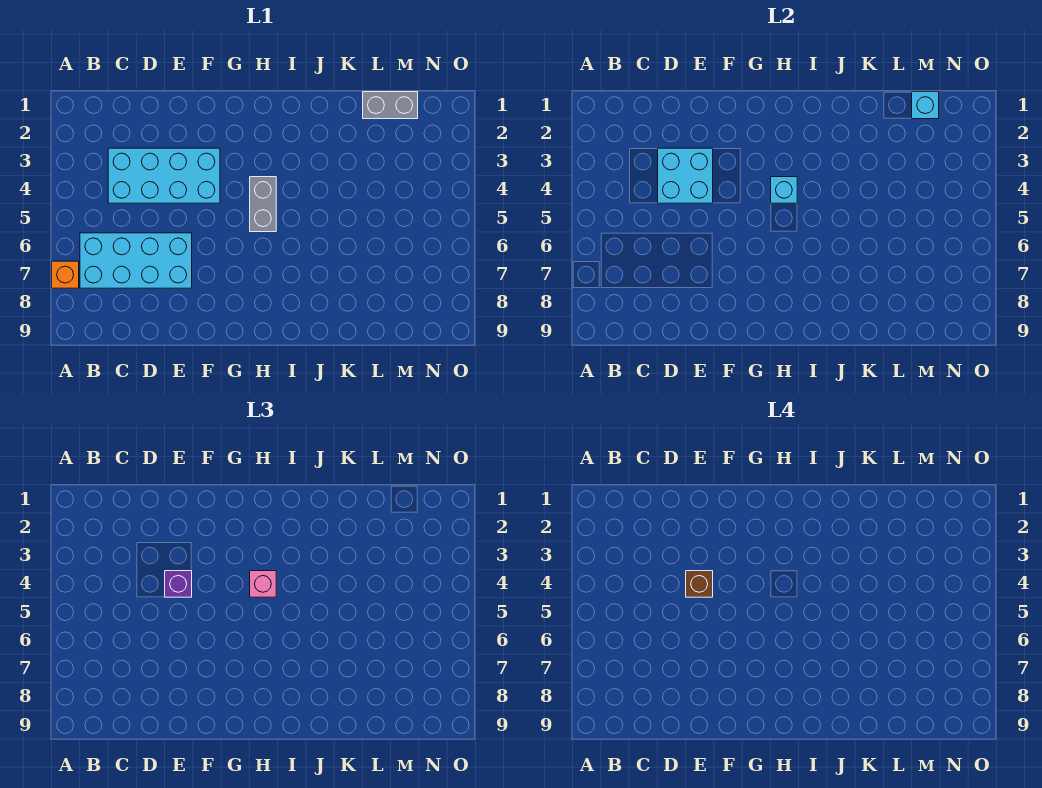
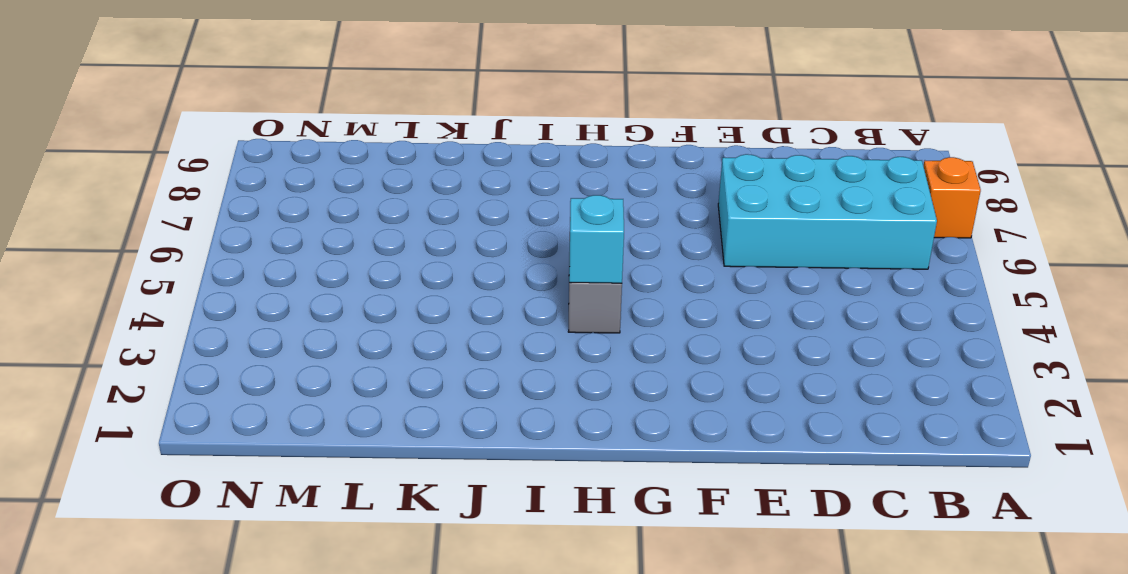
none -> cyan 2x4 brick [108,148,220,203]
none -> grey 1x2 brick [363,92,418,119]

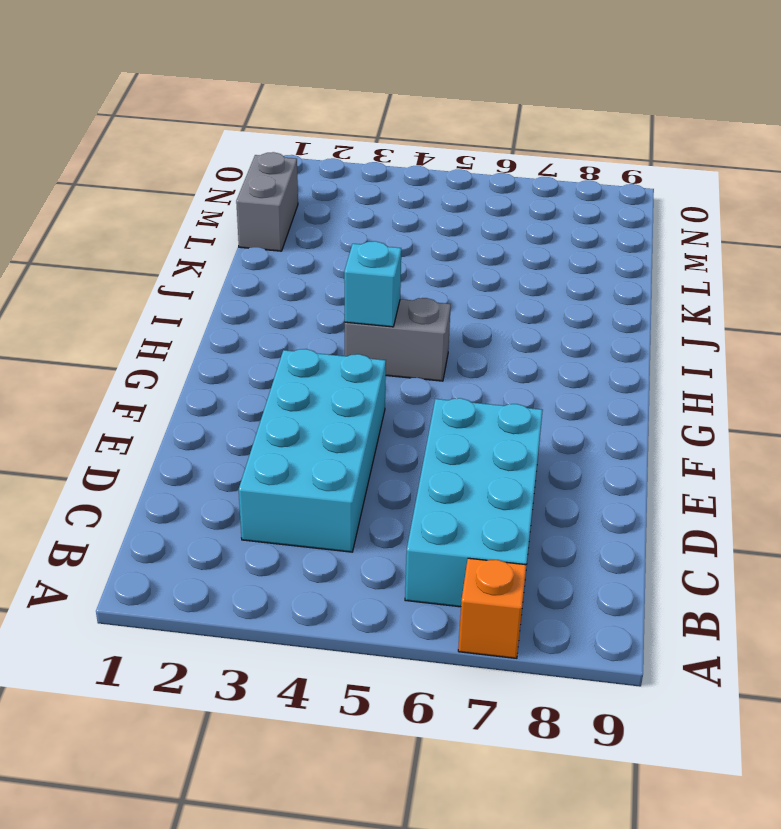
none -> cyan 2x2 brick [658,148,713,203]
none -> cyan 1x1 brick [912,92,939,119]

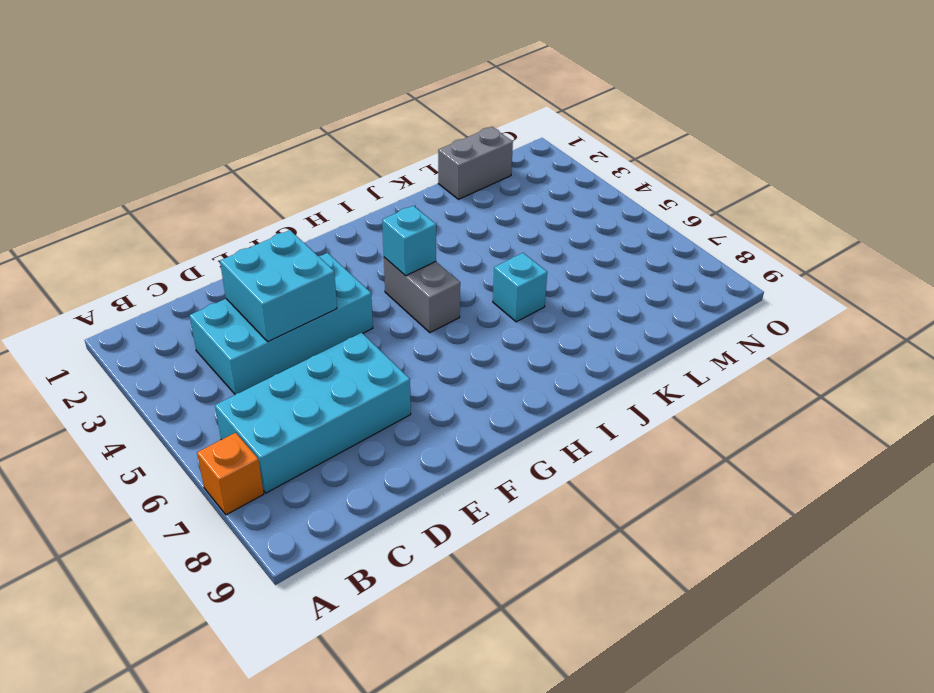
cyan 1x1 brick [493,253,547,322] -> cyan 1x1 brick moved to [912,92,939,119]
none -> purple 1x1 brick [165,571,192,597]
none -> pink 1x1 brick [250,571,276,597]

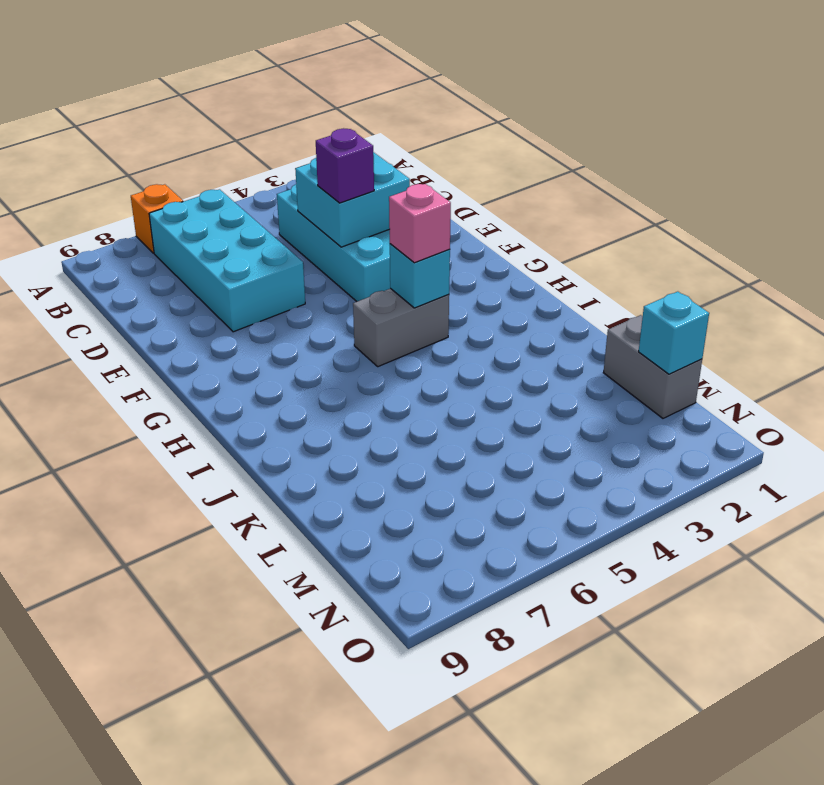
none -> brown 1x1 brick [686,571,713,597]

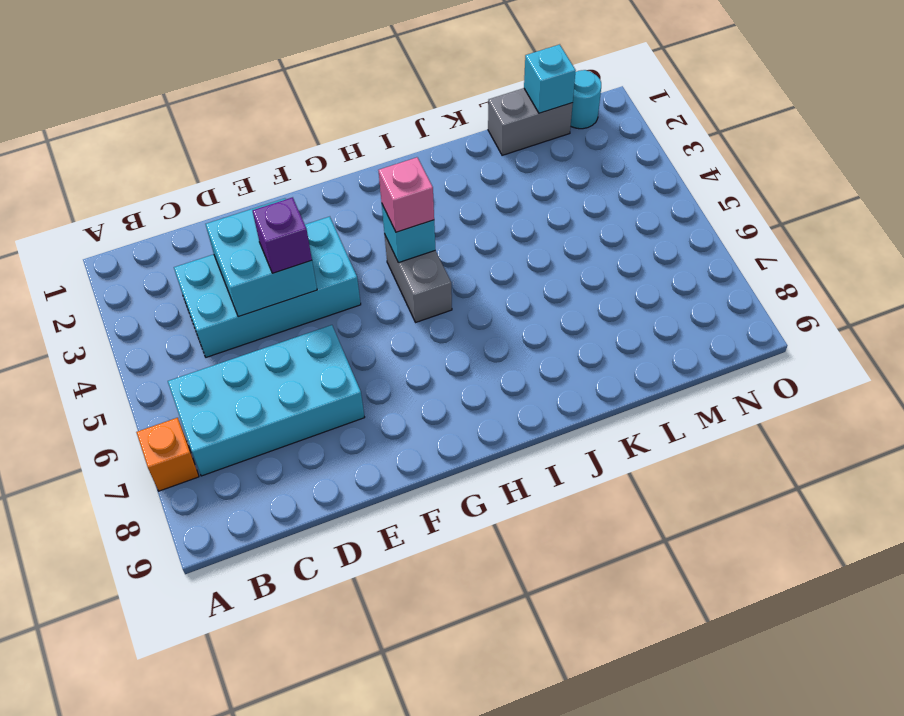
cyan 1x1 round brick [571,70,601,129] -> none
none -> brown 1x1 brick [686,571,713,597]

